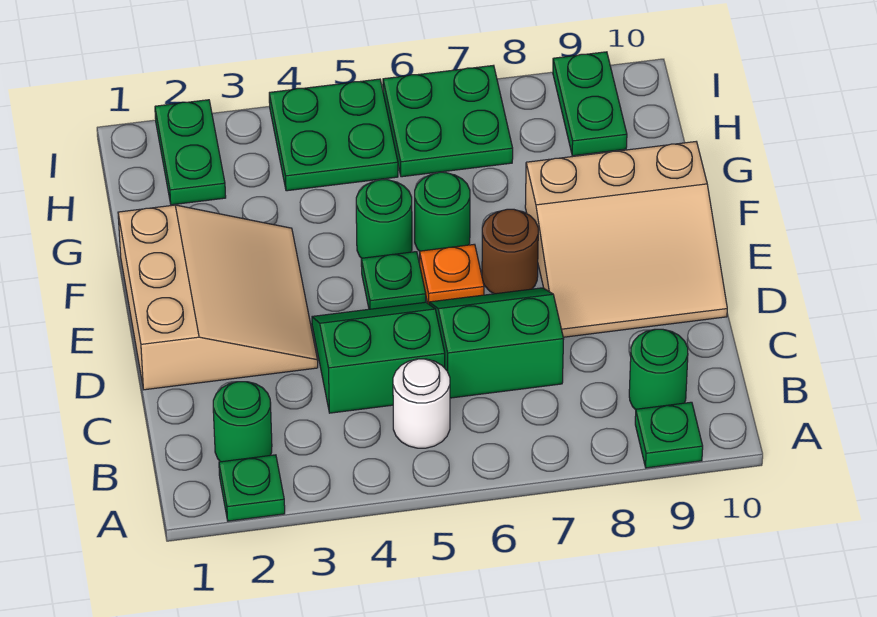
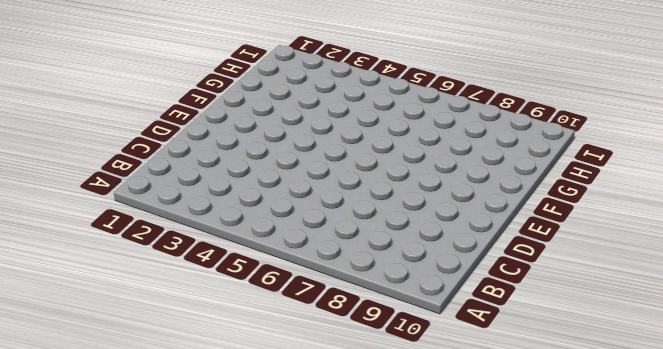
none -> green 1x1 plate [219,455,285,521]
none -> green 1x1 plate [635,402,703,468]
none -> green 1x1 round brick [213,382,272,462]

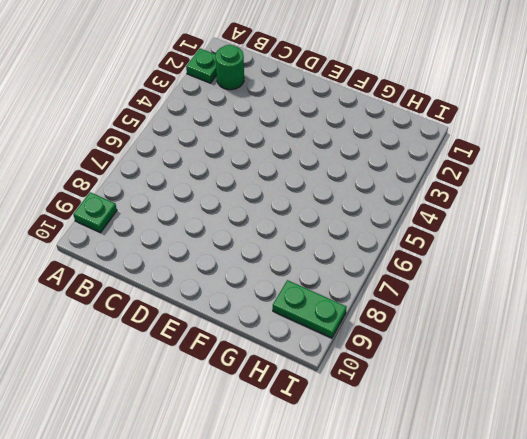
none -> white 1x1 round brick [393,359,450,448]
none -> green 1x1 round brick [629,329,688,410]
none -> green 2x2 slope [312,302,445,413]

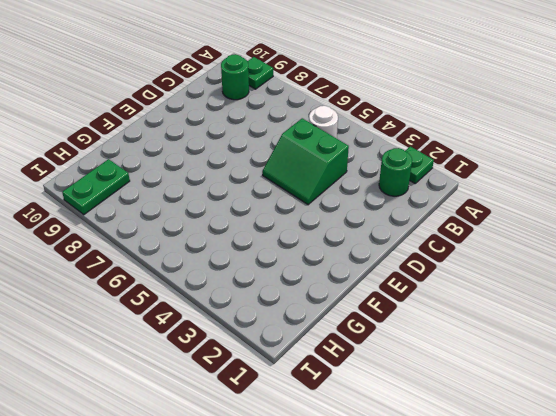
none -> green 2x2 slope [429,288,564,398]
none -> tan 3x3 slope [118,205,318,390]
none -> tan 3x3 slope [525,142,727,337]

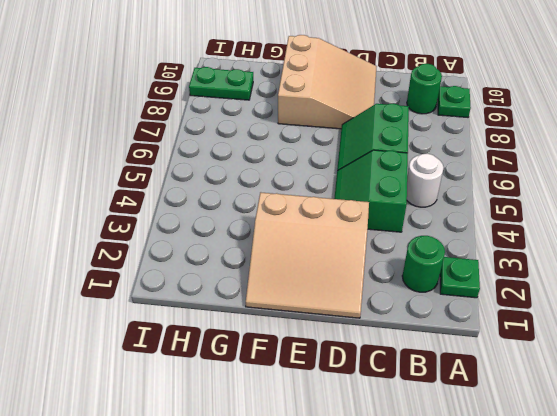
tan 3x3 slope [246,192,369,318] -> tan 3x3 slope turned to [118,205,318,390]
none -> green 1x1 plate [361,252,426,309]
none -> orange 1x1 plate [420,244,484,304]
none -> brown 1x1 round brick [482,209,538,294]

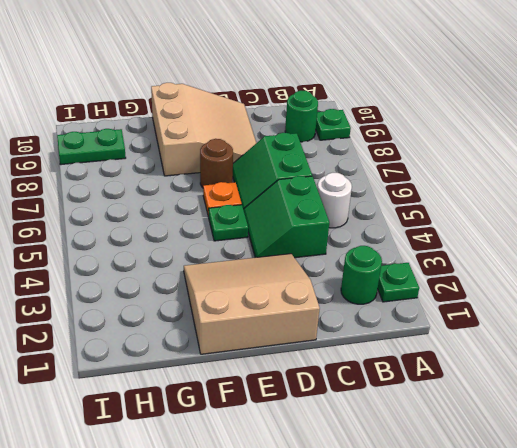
none -> green 1x1 round brick [356,180,412,258]
none -> green 1x1 round brick [415,172,470,251]
none -> green 1x2 plate [155,100,226,205]

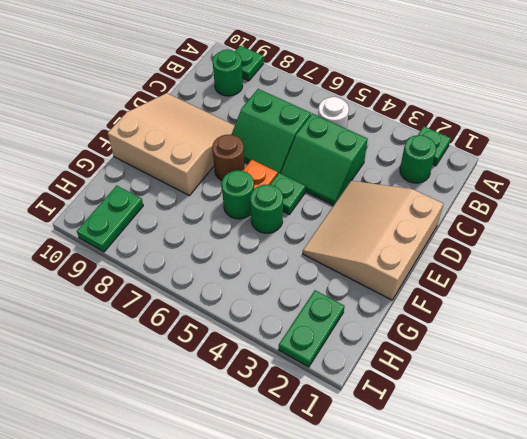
none -> green 2x2 plate [269,79,398,191]
none -> green 2x2 plate [383,65,513,177]

